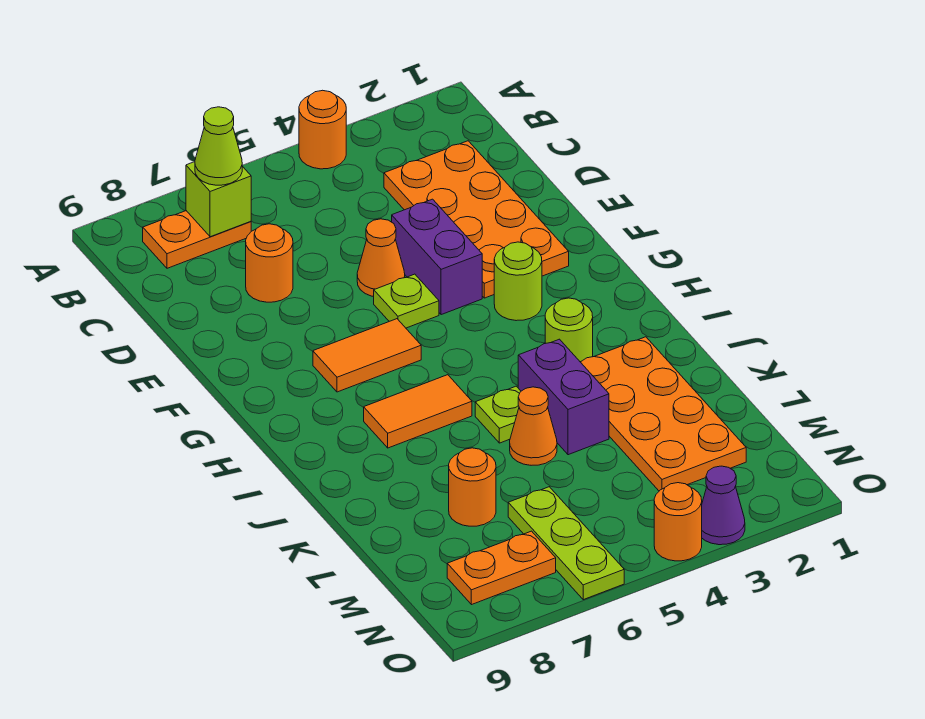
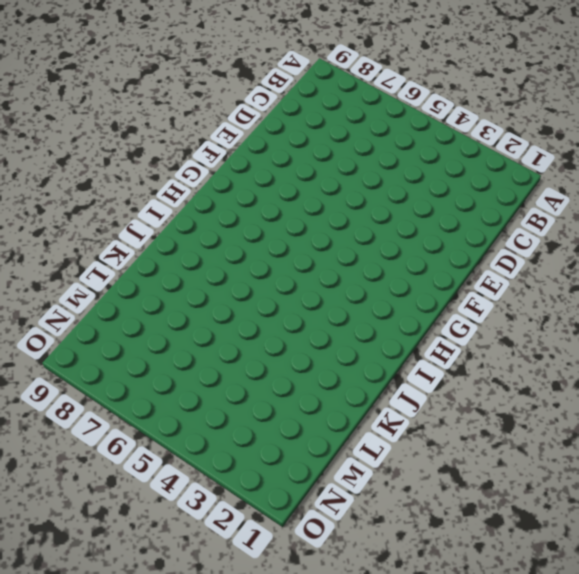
none -> orange 1x1 round brick [299,90,346,169]
none -> orange 1x2 plate [143,211,251,268]
none -> orange 2x4 plate [384,141,569,298]

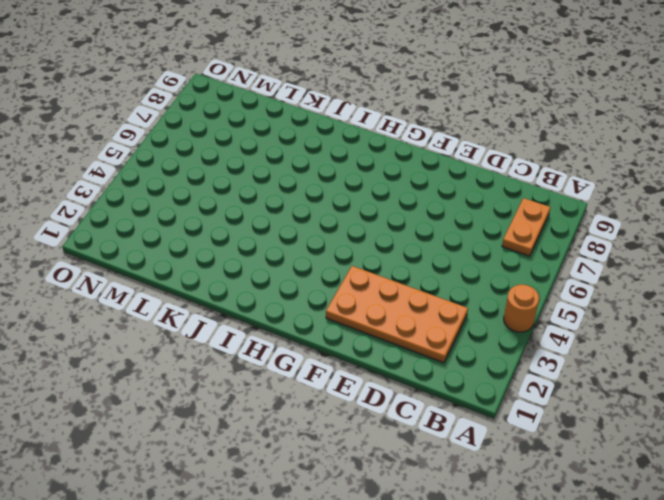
none -> orange 1x1 round brick [246,224,293,302]
none -> purple 1x2 brick [392,199,482,315]
none -> orange 1x1 cone [357,219,405,297]

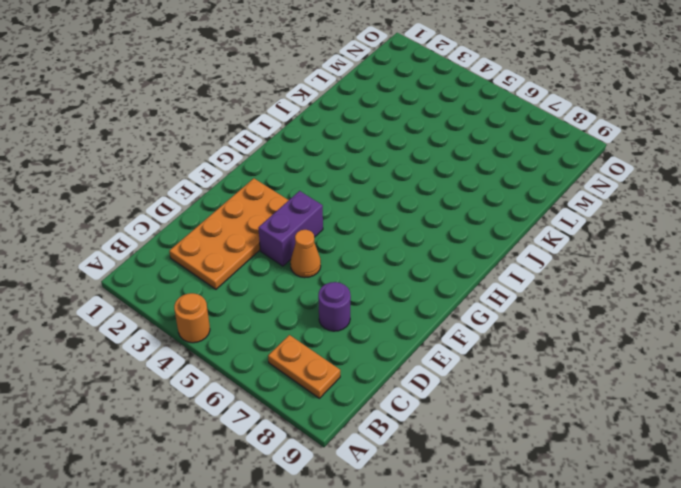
purple 1x1 round brick [318,282,351,331] -> orange 1x1 round brick [246,224,293,302]
none -> lime 1x1 plate [374,274,439,328]
none -> lime 1x1 round brick [494,242,542,321]
none -> orange 1x2 tile [313,319,421,392]

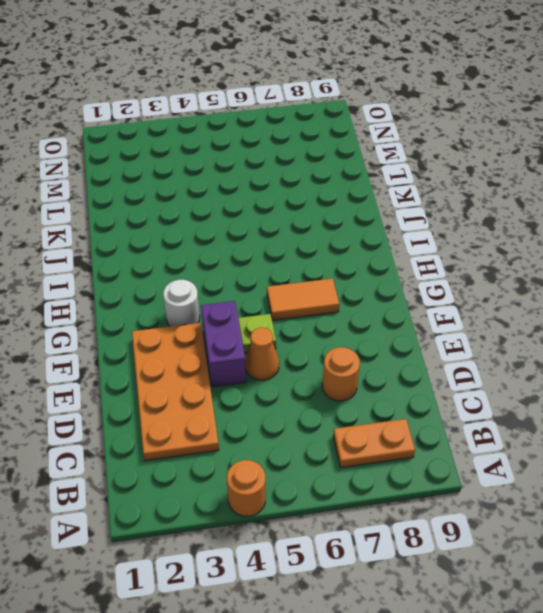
white 1x1 round brick [163,280,200,326] -> lime 1x1 round brick [494,242,542,321]
none -> lime 1x1 round brick [545,298,593,362]
none -> orange 1x2 tile [364,375,472,448]
none -> orange 2x4 plate [581,337,746,491]

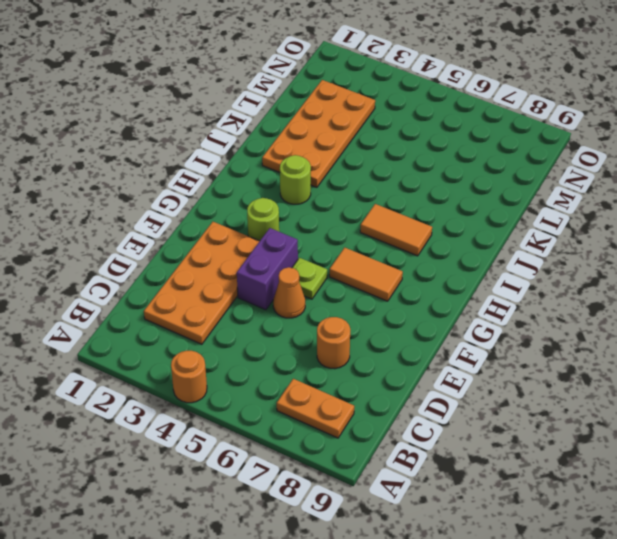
none -> purple 1x2 brick [518,339,609,455]
none -> lime 1x1 plate [475,386,521,443]
none -> orange 1x1 cone [510,387,557,465]

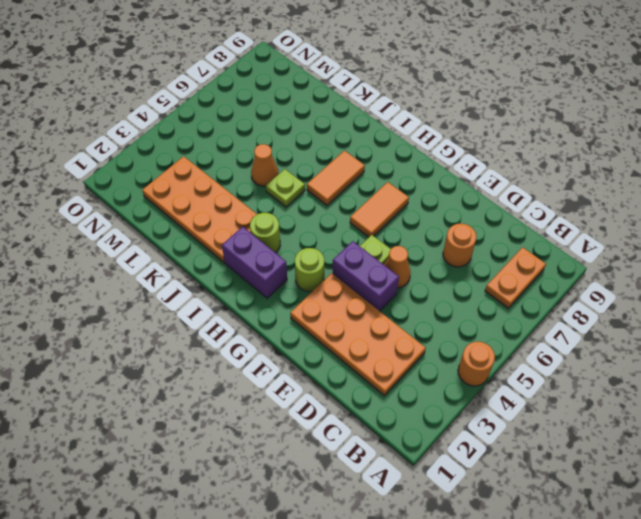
purple 1x2 brick [222,227,287,298] -> purple 1x2 brick moved to [518,339,609,455]
none -> orange 1x1 round brick [449,448,496,526]
none -> lime 1x3 plate [508,487,624,600]
none -> orange 1x2 plate [447,531,556,605]

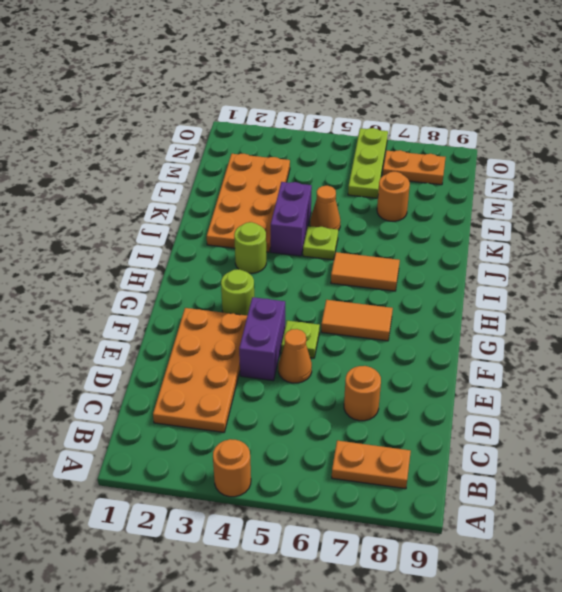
none -> purple 1x1 cone [702,466,745,545]
none -> orange 1x1 round brick [654,483,702,561]
none -> lime 1x1 brick [186,162,251,237]

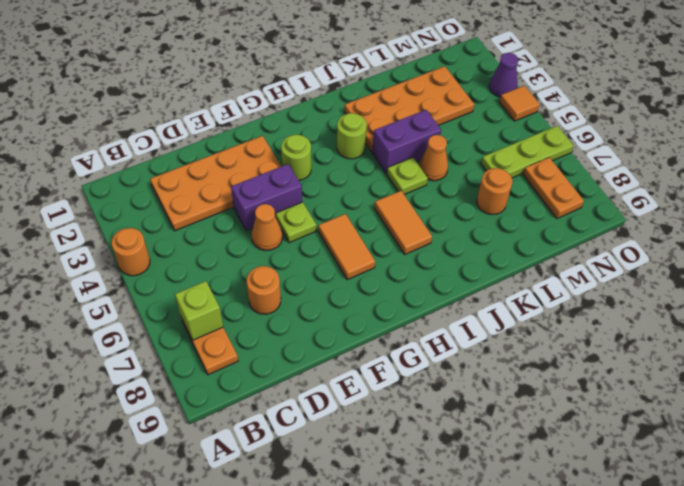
orange 1x1 tile [500,86,540,121] -> orange 1x1 round brick [654,483,702,561]
none -> lime 1x1 cone [195,107,242,185]

